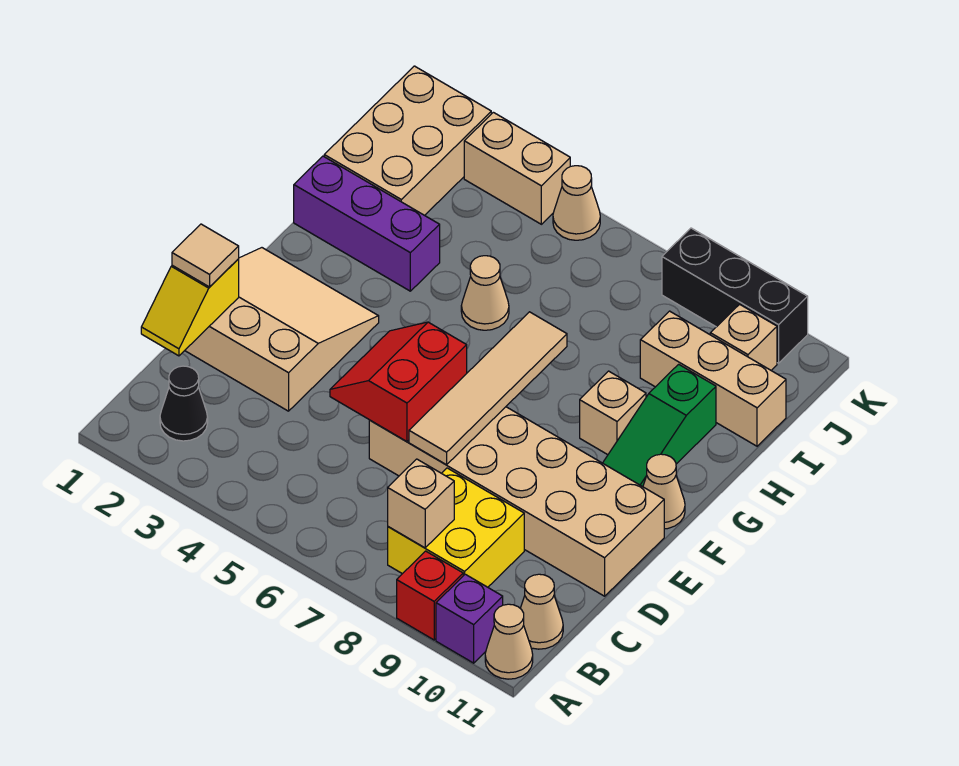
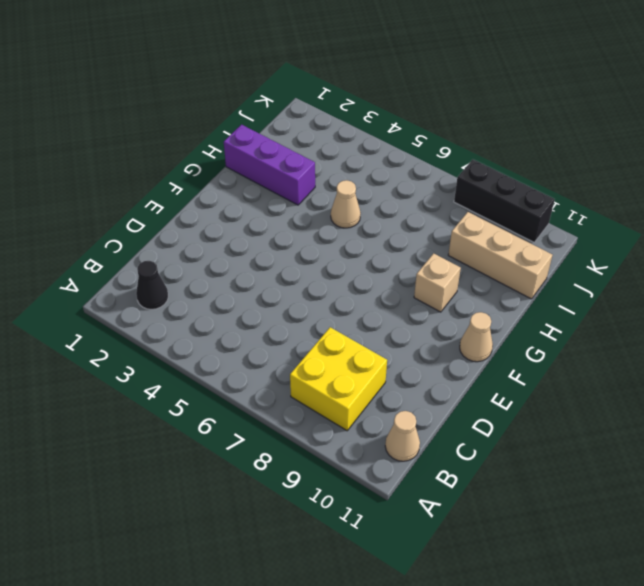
none -> red 1x1 brick [397,551,463,640]
none -> purple 1x1 brick [436,574,503,663]
none -> tan 1x1 cone [485,604,533,679]

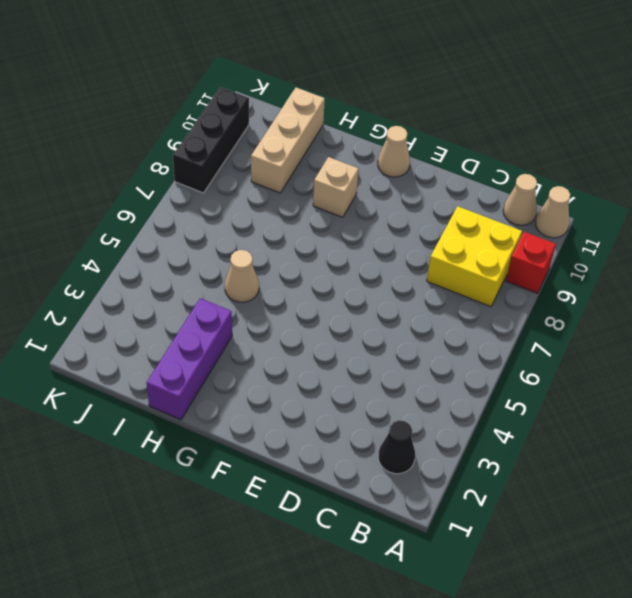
none -> purple 1x1 brick [436,574,503,663]
none -> tan 3x3 slope [185,248,379,411]
none -> tan 2x6 brick [369,407,664,596]

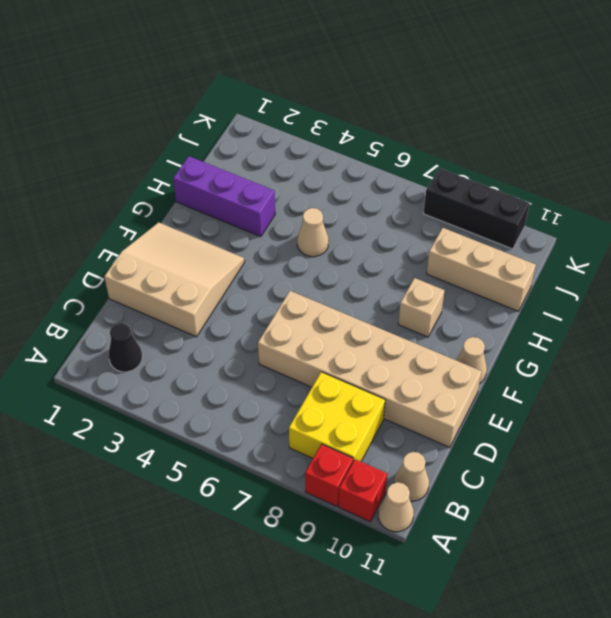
red 1x1 brick [339,459,387,522] -> purple 1x1 brick [436,574,503,663]
none -> green 1x3 slope [603,364,716,487]
none -> tan 2x3 brick [324,66,491,215]
none -> tan 1x1 brick [710,304,777,370]

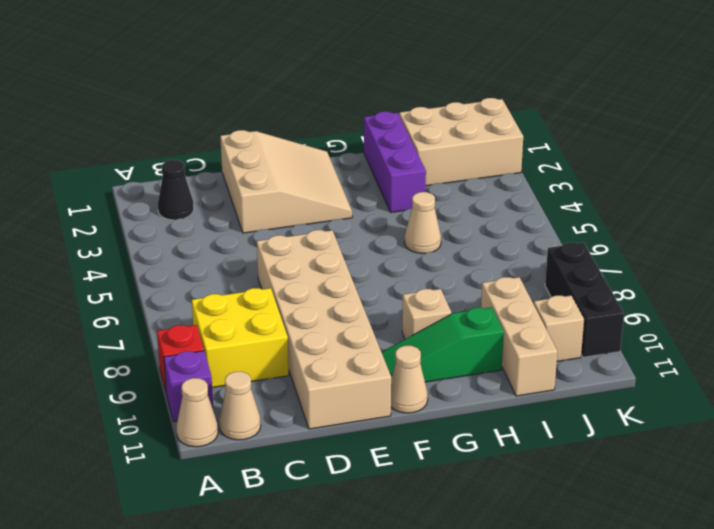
none -> tan 1x2 brick [464,112,570,224]
none -> tan 1x1 cone [553,166,600,240]
none -> tan 1x1 brick [388,459,454,548]

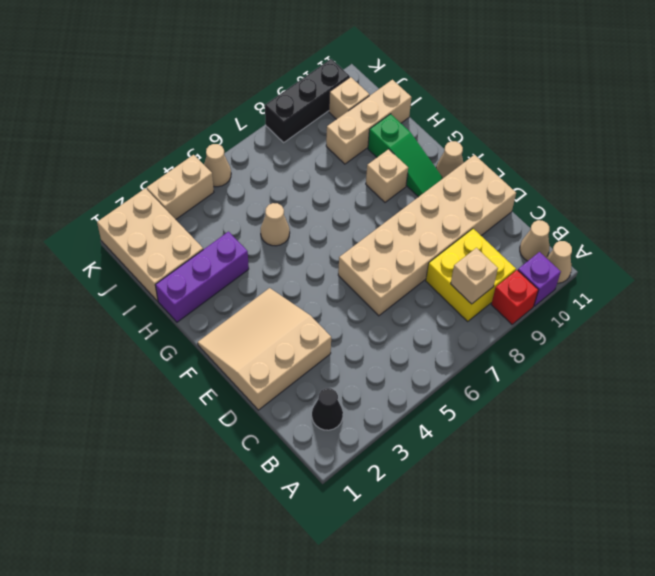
none -> yellow 1x2 slope [141,259,239,356]
none -> red 2x2 slope [330,322,467,441]
none -> tan 1x4 tile [409,312,567,465]

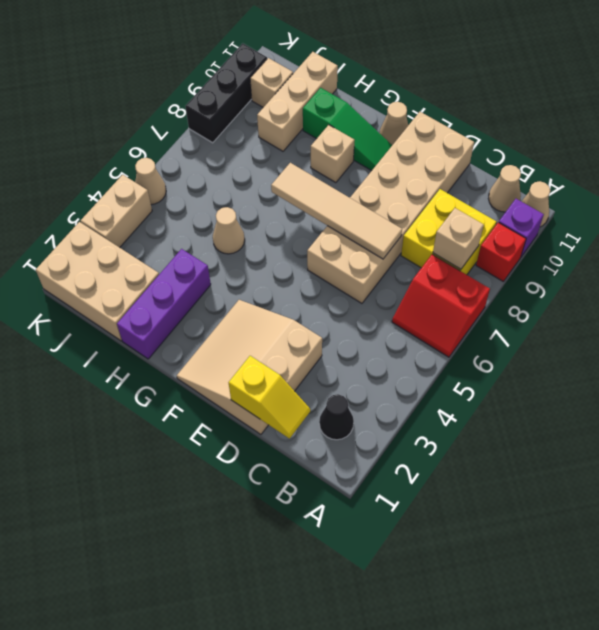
red 2x2 slope [392,254,490,357] -> red 2x2 slope moved to [330,322,467,441]
none -> tan 1x1 tile [172,224,239,287]

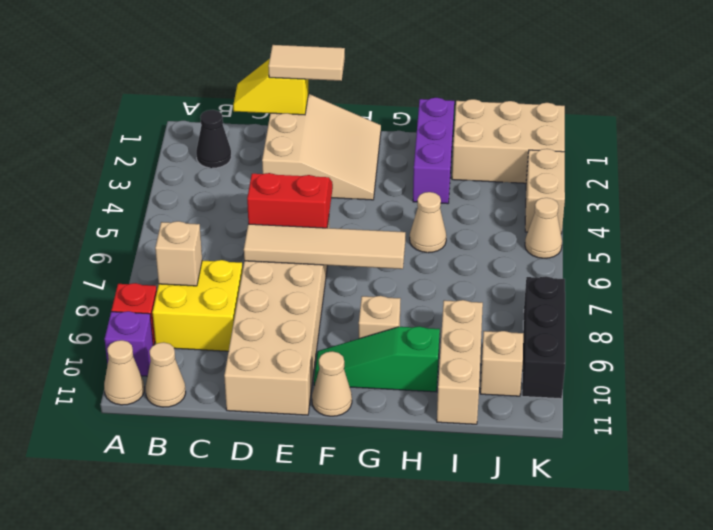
tan 1x2 tile [269,45,345,81] -> tan 1x1 tile [172,224,239,287]

